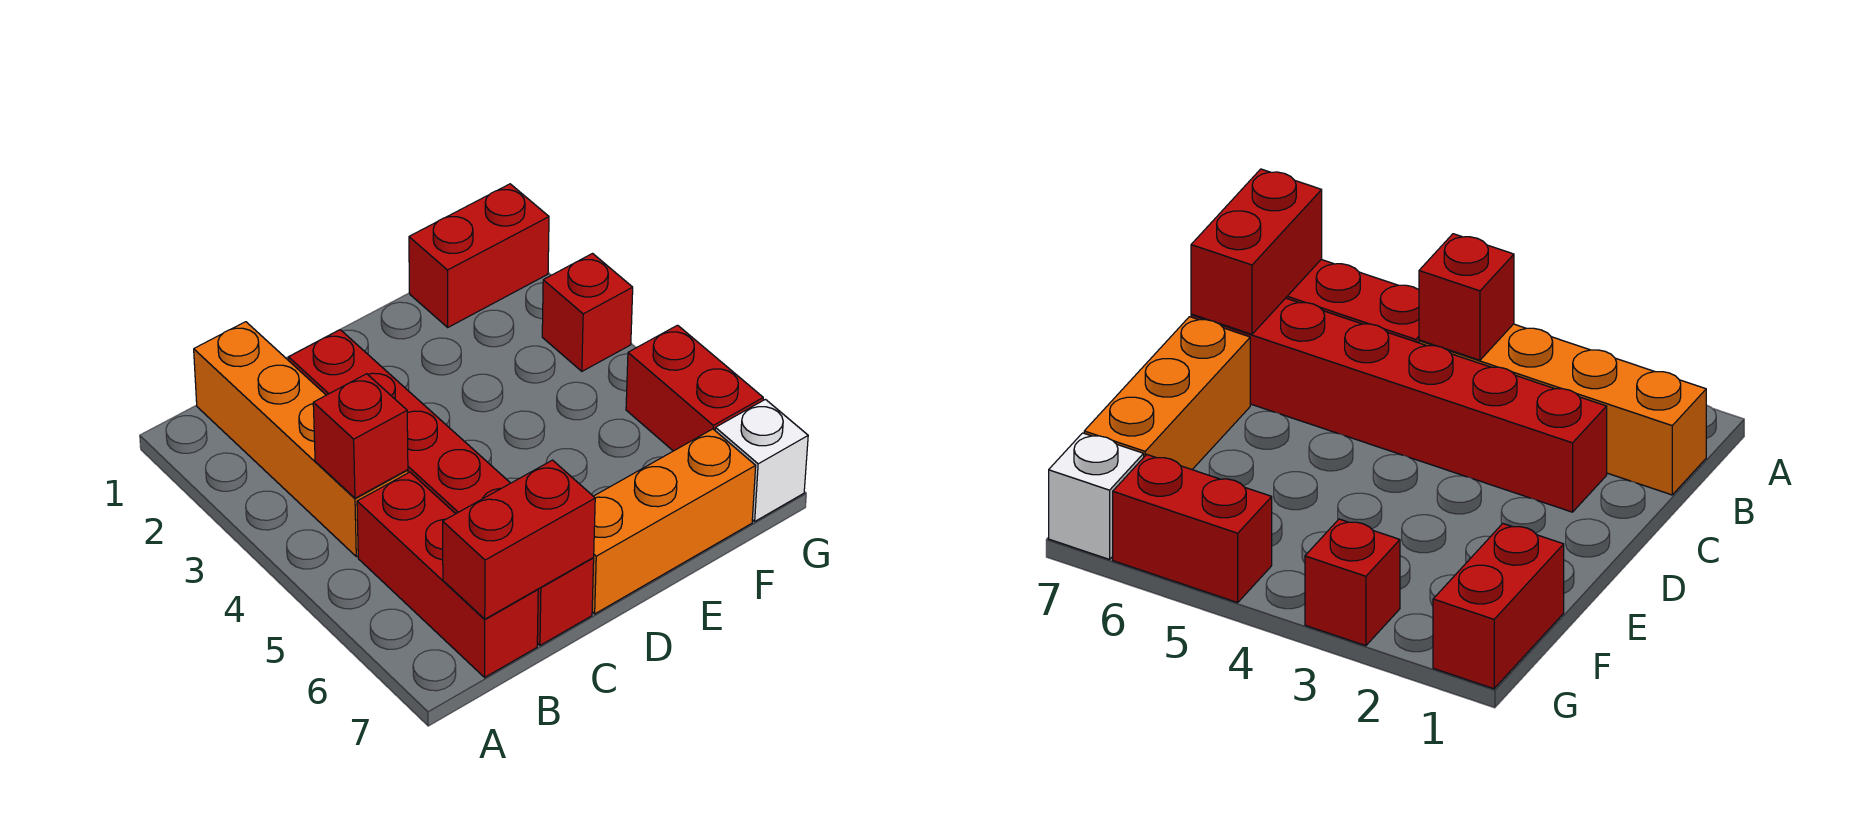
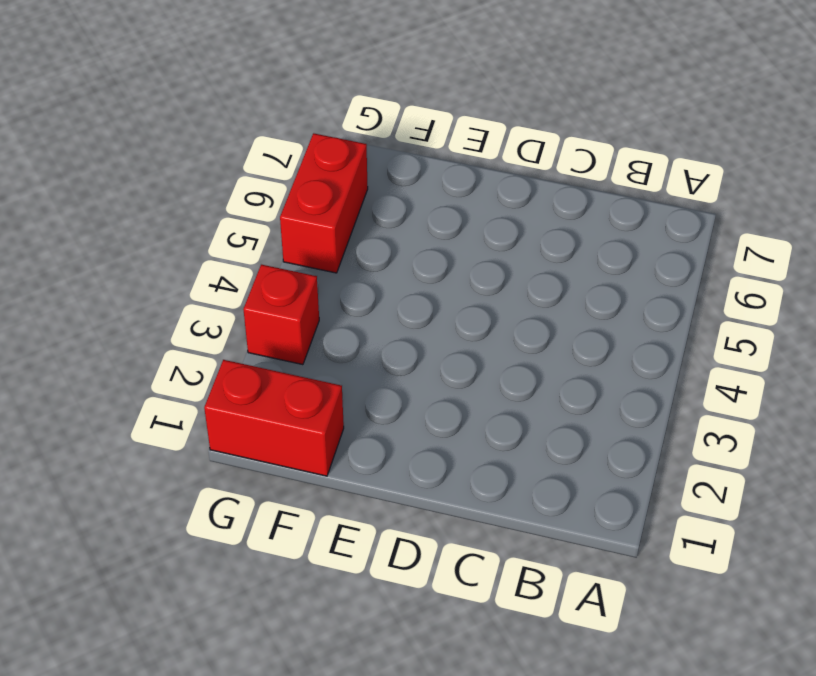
none -> orange 1x4 brick [194,322,408,557]
none -> red 1x3 brick [357,472,538,677]

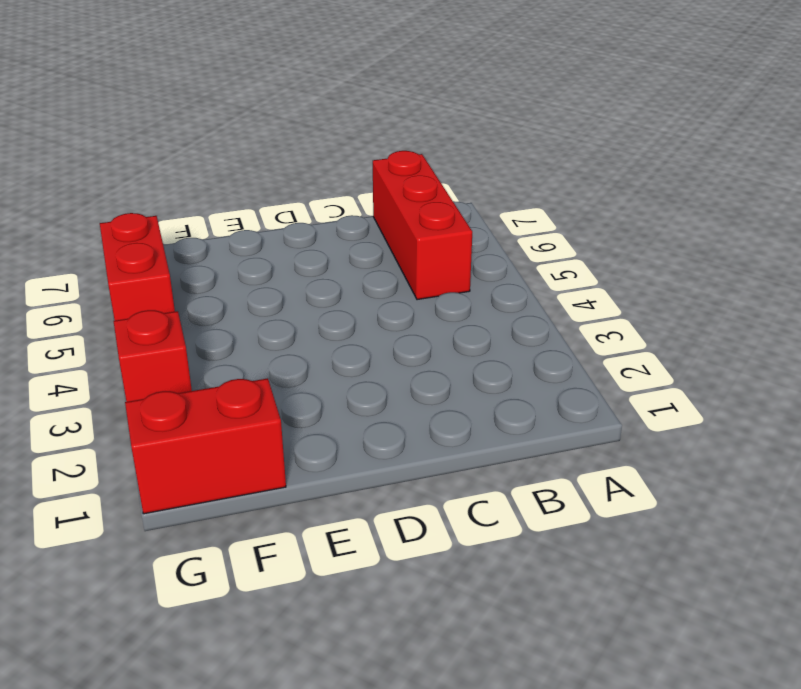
none -> orange 1x4 brick [194,322,408,557]
none -> red 1x6 brick [289,330,594,645]

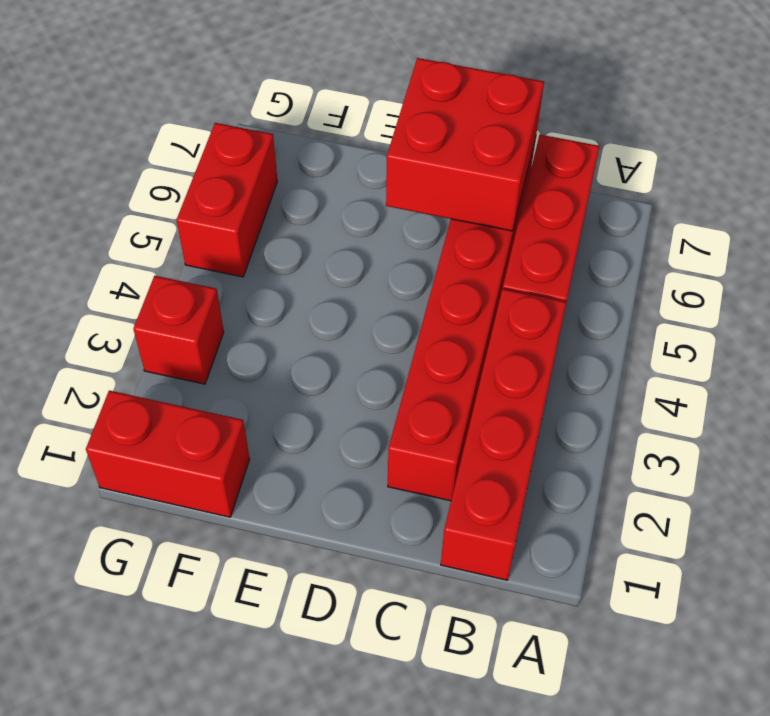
red 1x4 brick [441,289,566,580] -> orange 1x4 brick [194,322,408,557]
red 2x2 brick [386,58,544,231] -> red 1x2 brick [443,460,595,619]
none -> orange 1x3 brick [592,429,756,614]
none -> white 1x1 brick [715,399,808,521]

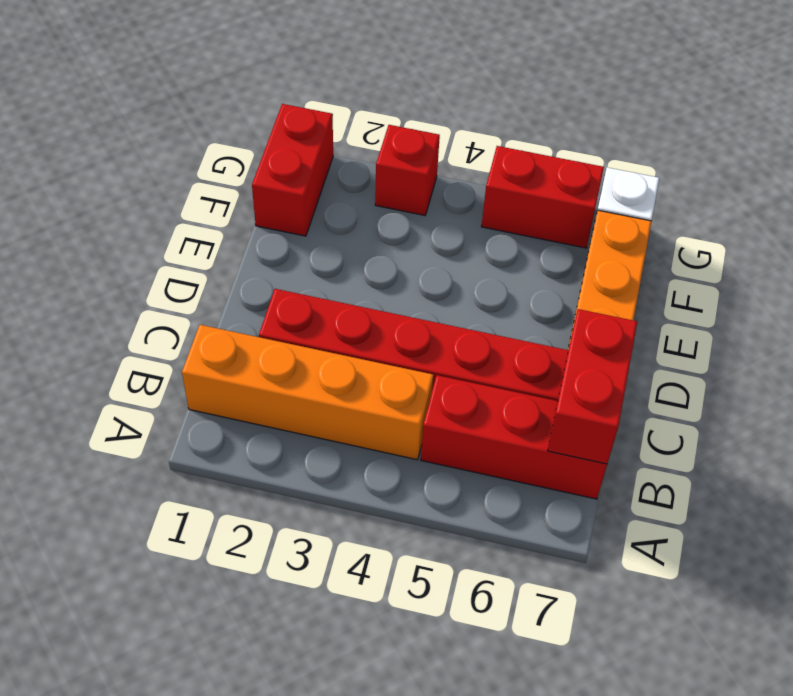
none -> red 1x1 brick [313,374,408,498]

